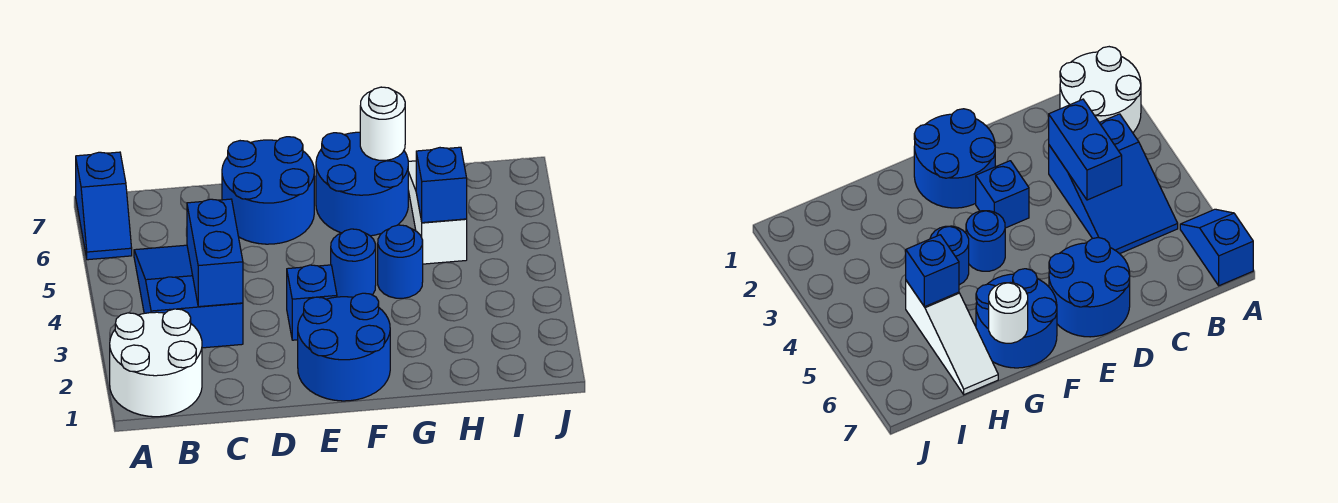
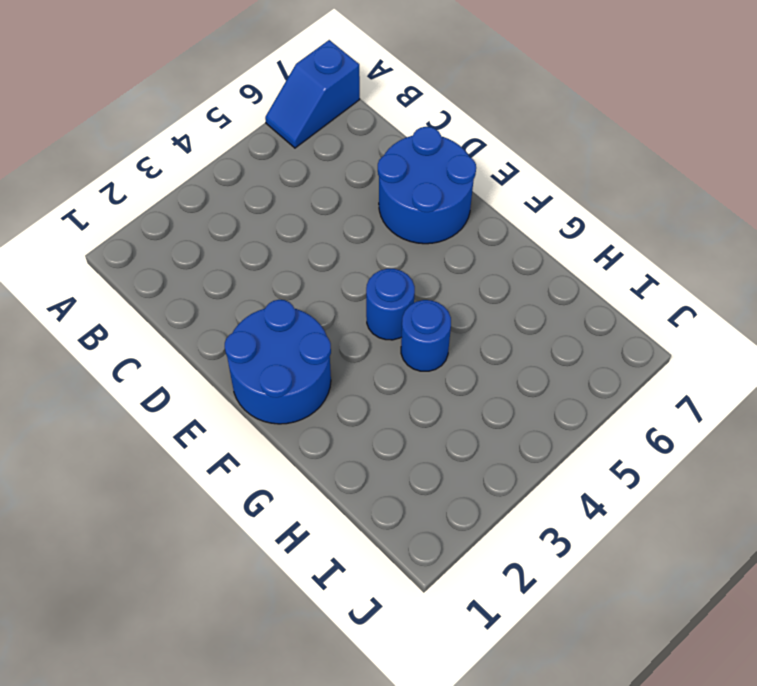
none -> white 2x2 round brick [110,309,202,417]
none -> blue 2x3 slope [134,245,243,348]
none -> blue 1x1 brick [287,265,337,340]

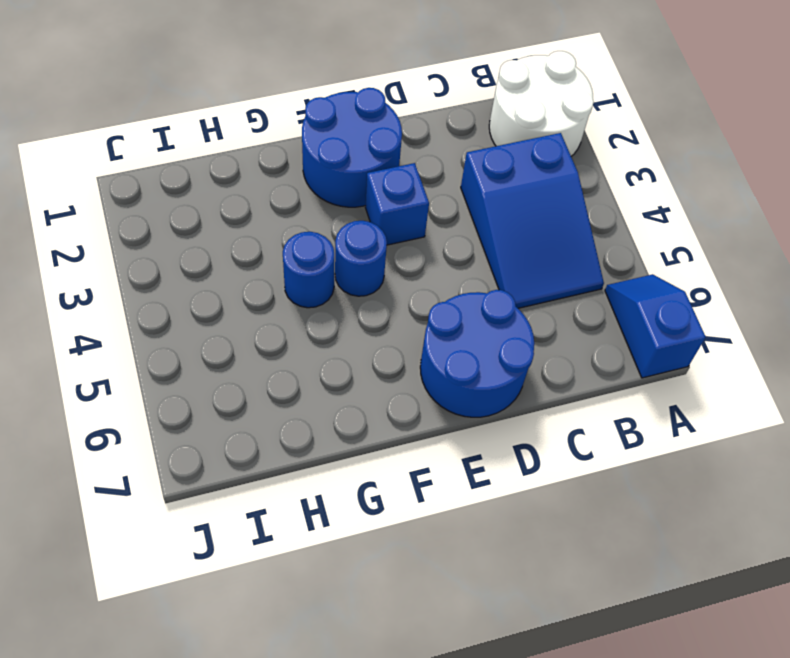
none -> blue 2x2 round brick [316,132,408,236]
none -> white 1x3 slope [408,161,467,264]
none -> blue 1x2 brick [187,199,243,307]

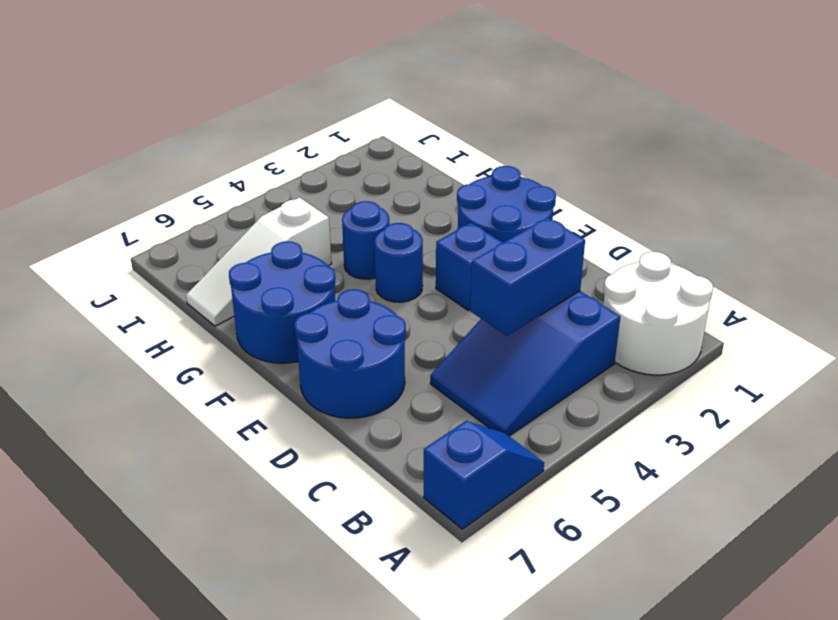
none -> white 1x1 round brick [360,87,405,160]
none -> blue 1x1 brick [416,147,467,223]

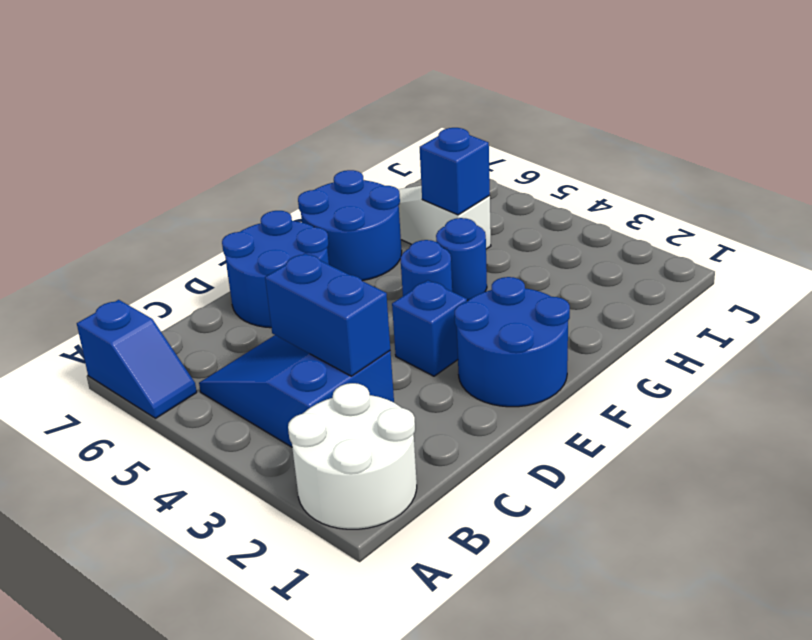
none -> white 1x1 round brick [360,87,405,160]

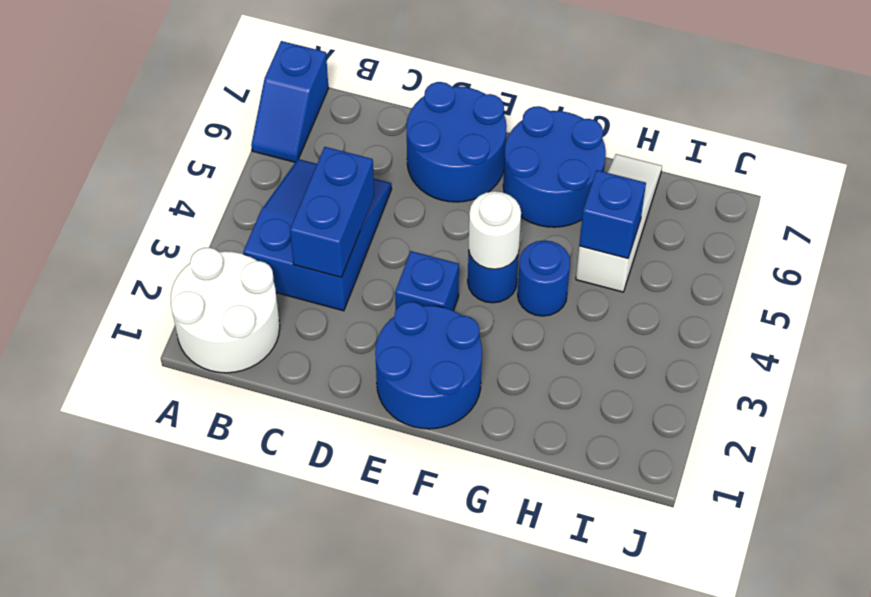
white 1x1 round brick [469,191,521,269] -> white 1x1 round brick moved to [360,87,405,160]

